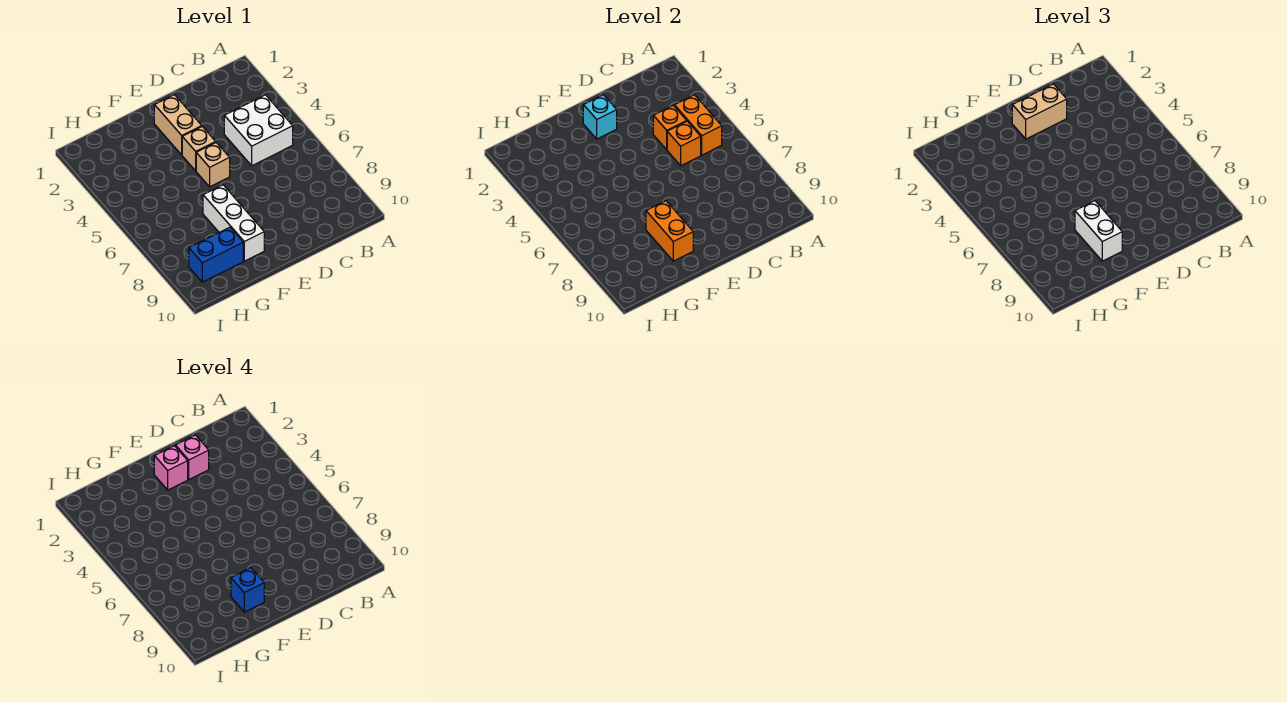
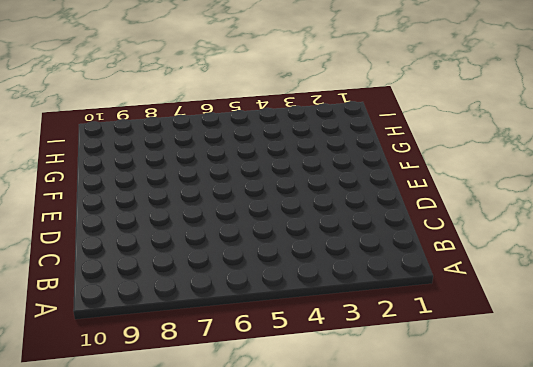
none -> white 2x2 brick [224,95,293,166]
none -> tan 1x2 brick [154,95,202,155]
none -> tan 1x1 brick [182,127,216,171]

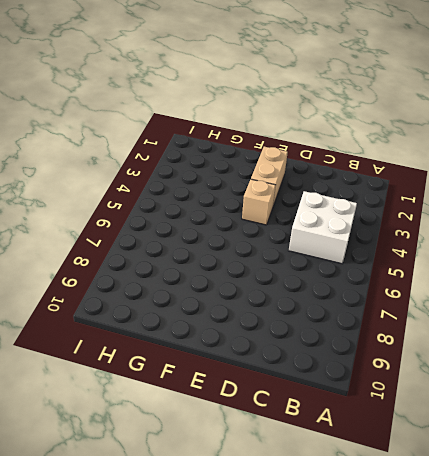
none -> tan 1x1 brick [196,143,230,187]
none -> white 1x3 brick [203,185,264,261]
none -> blue 1x2 brick [189,227,243,282]

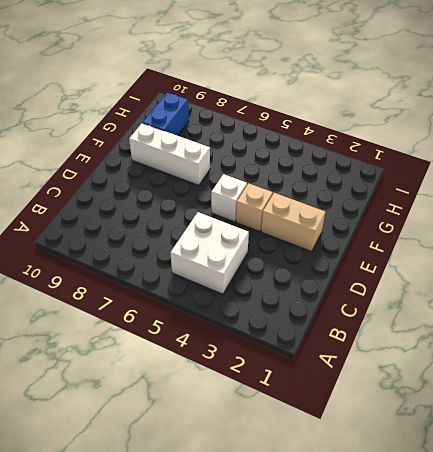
white 1x1 brick [211,174,247,222] -> tan 1x1 brick [196,143,230,187]
none -> orange 1x2 brick [674,95,722,155]
none -> orange 1x1 brick [653,105,687,150]
none -> orange 1x1 brick [667,121,701,166]

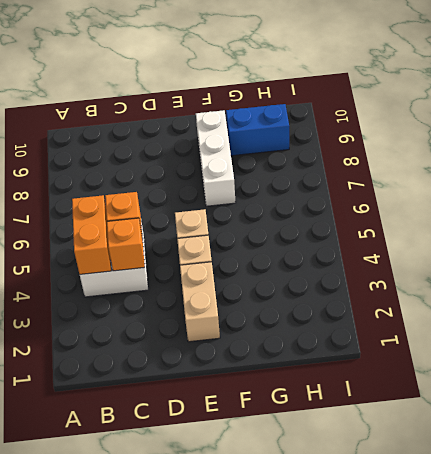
none -> cyan 1x1 brick [583,95,617,139]
none -> orange 1x2 brick [646,201,693,261]
none -> tan 1x2 brick [1012,84,1067,139]

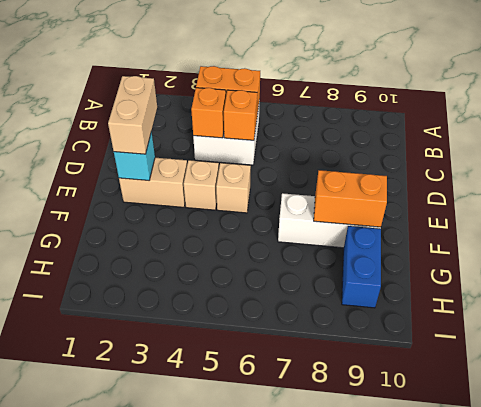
none -> white 1x2 brick [1075,201,1122,261]
none -> pink 1x1 brick [176,435,209,479]
none -> pink 1x1 brick [154,446,188,490]

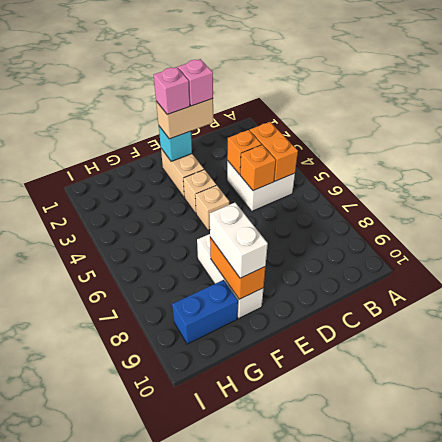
none -> blue 1x1 brick [231,568,264,612]

